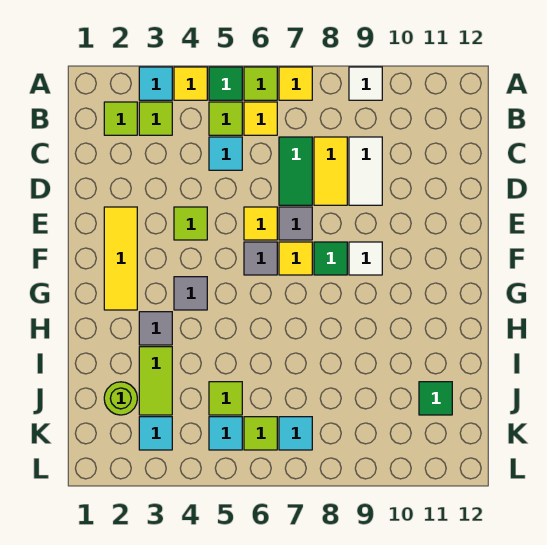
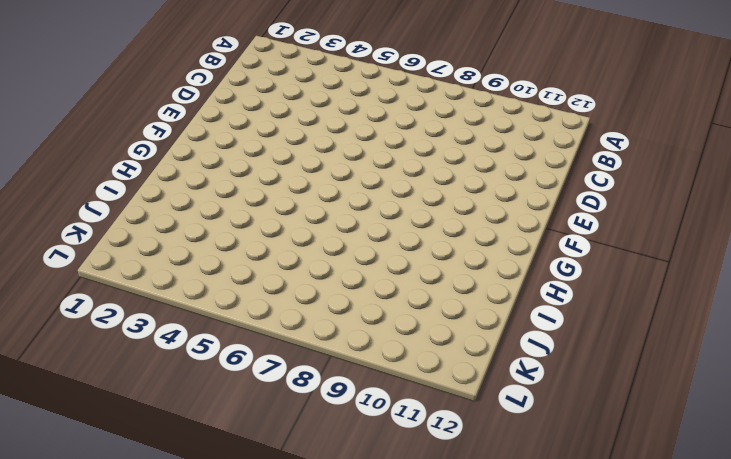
none -> cyan 1x1 tile [139,67,172,100]
none -> yellow 1x1 tile [174,67,207,100]
none -> green 1x1 tile [209,67,242,100]
none -> lime 1x1 tile [244,67,277,100]

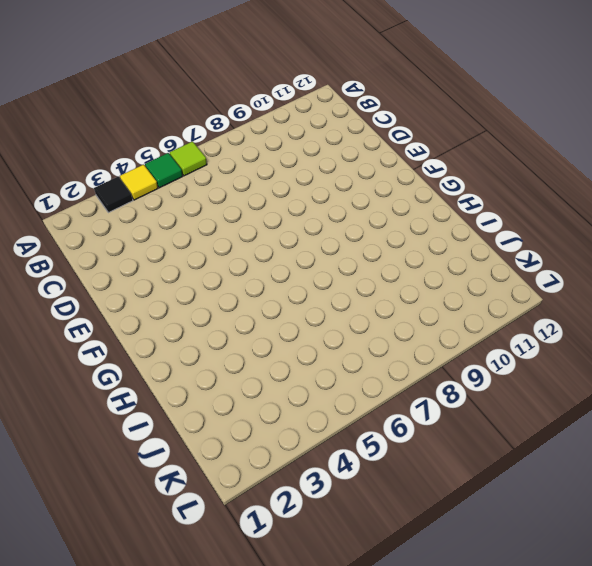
black 1x1 tile [94,177,133,213] -> cyan 1x1 tile [139,67,172,100]
none -> yellow 1x1 tile [279,67,312,100]
none -> white 1x1 tile [349,67,382,100]
none -> lime 1x1 tile [104,102,137,135]
none -> lime 1x1 tile [139,102,172,135]

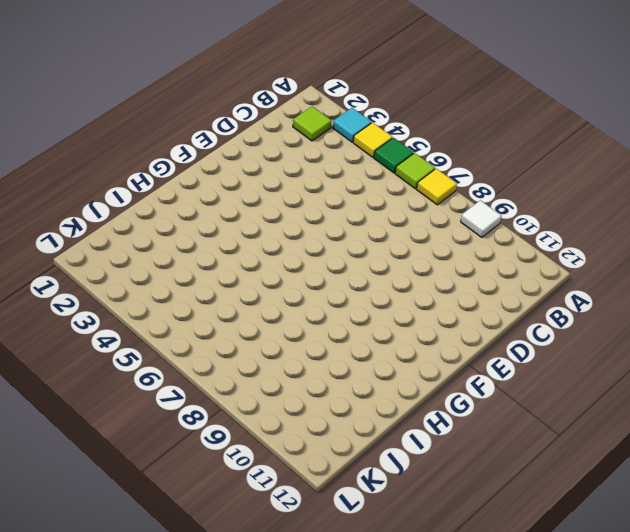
none -> lime 1x1 tile [139,102,172,135]
none -> lime 1x1 tile [209,102,242,135]
none -> yellow 1x1 tile [244,102,277,135]
none -> cyan 1x1 tile [209,137,242,170]

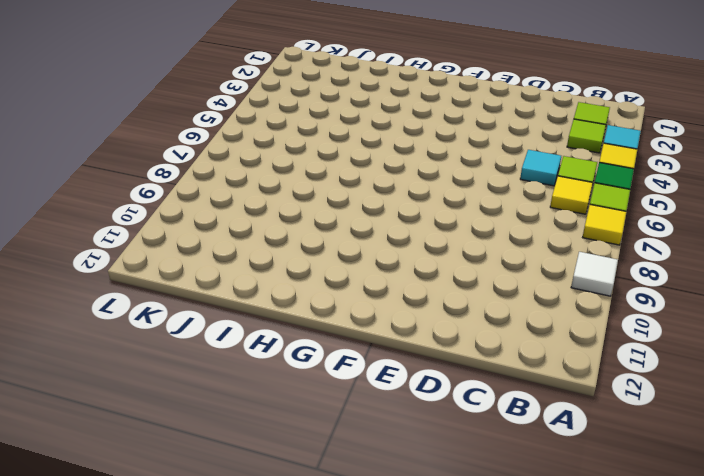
none -> green 1x2 tile [279,137,312,205]
none -> yellow 1x2 tile [314,137,347,205]
none -> white 1x2 tile [349,137,382,205]
none -> yellow 1x3 tile [104,207,137,310]

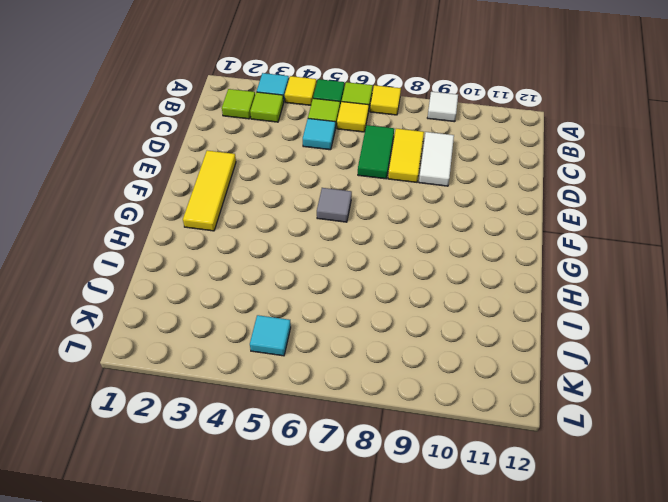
none -> lime 1x1 tile [174,207,207,240]
none -> yellow 1x1 tile [244,207,277,240]
none -> grey 1x1 tile [279,207,312,240]
none -> yellow 1x1 tile [279,242,312,275]

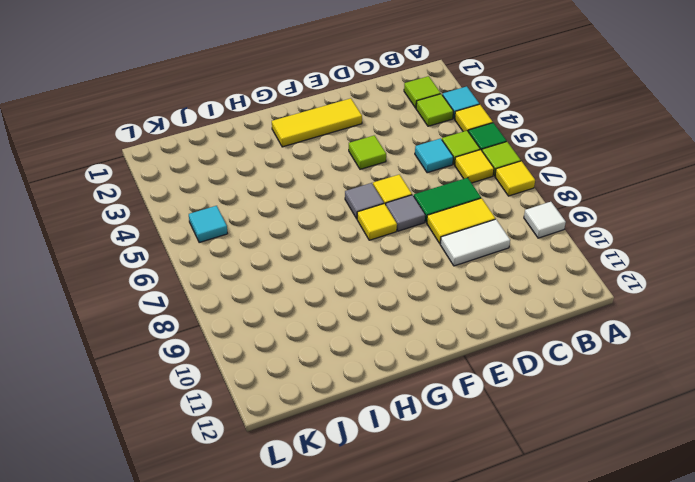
none -> green 1x1 tile [314,242,347,275]
none -> white 1x1 tile [349,242,382,275]
none -> grey 1x1 tile [174,277,207,310]
none -> grey 1x1 tile [139,312,172,345]

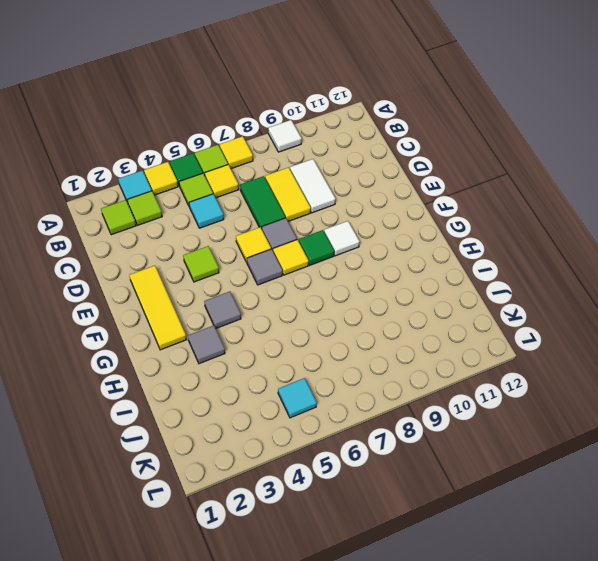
none -> lime 1x2 tile [139,347,172,415]
none -> lime 1x1 round brick [104,382,137,415]
none -> lime 1x1 tile [209,382,242,415]
none -> green 1x1 tile [419,382,452,415]

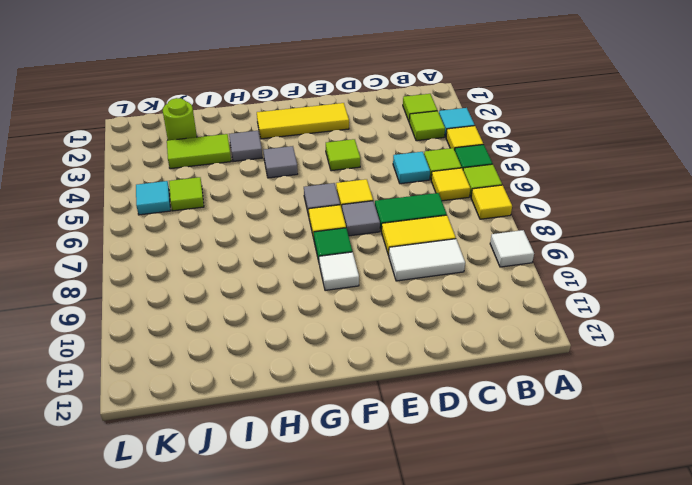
none -> green 1x1 tile [419,382,452,415]
none -> cyan 1x1 tile [139,417,172,450]
none -> lime 1x1 tile [244,417,277,450]
none -> cyan 1x1 tile [279,417,312,450]

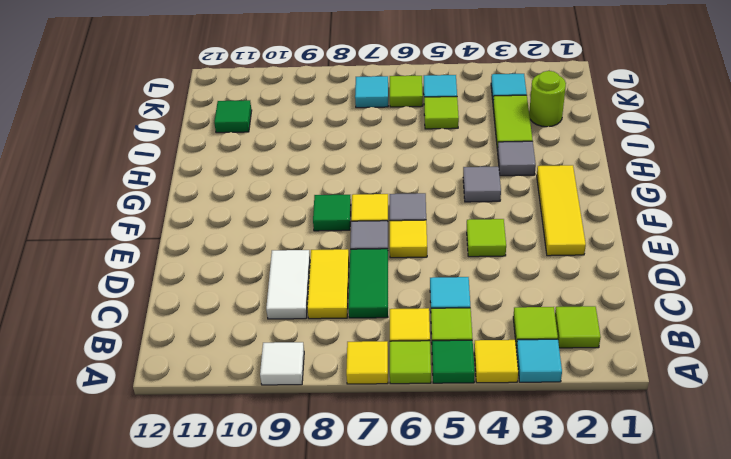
none -> white 1x1 tile [349,242,382,275]

